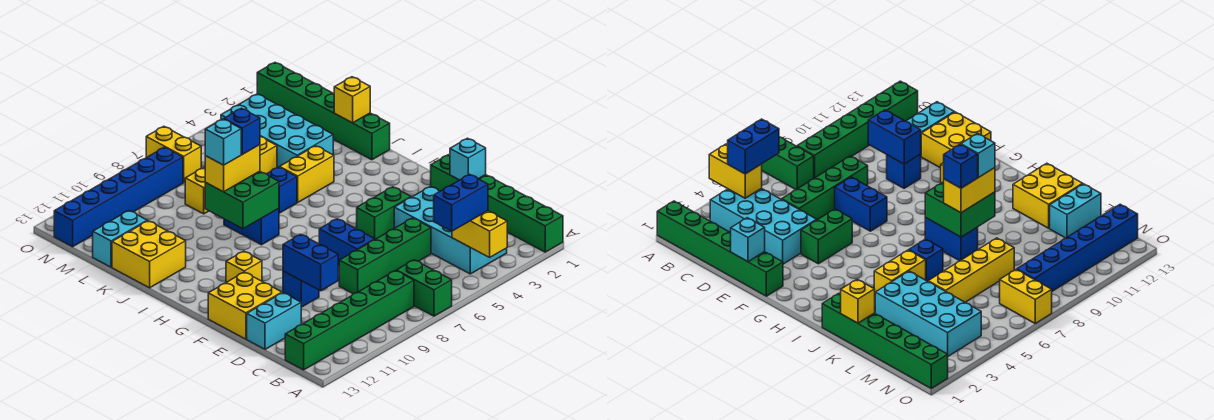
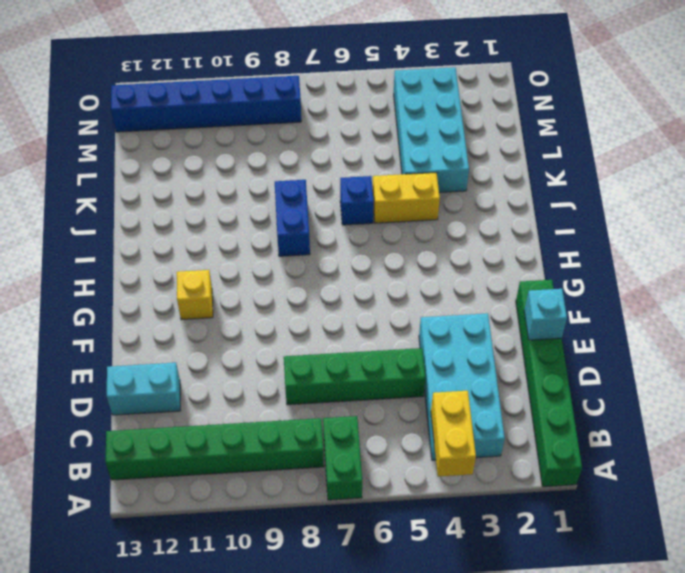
none -> blue 1x2 brick [319,219,375,265]
none -> blue 1x1 brick [283,271,319,307]
none -> yellow 2x2 brick [208,272,282,339]
none -> green 1x2 brick [357,187,411,239]

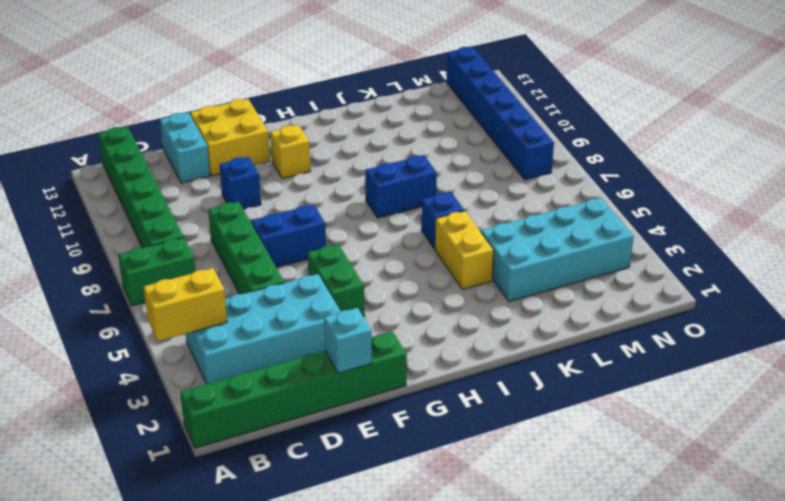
none -> green 1x6 brick [257,63,390,160]
none -> yellow 2x2 brick [112,221,186,288]
none -> yellow 1x4 brick [185,137,277,214]
none -> cyan 1x2 brick [93,211,147,267]

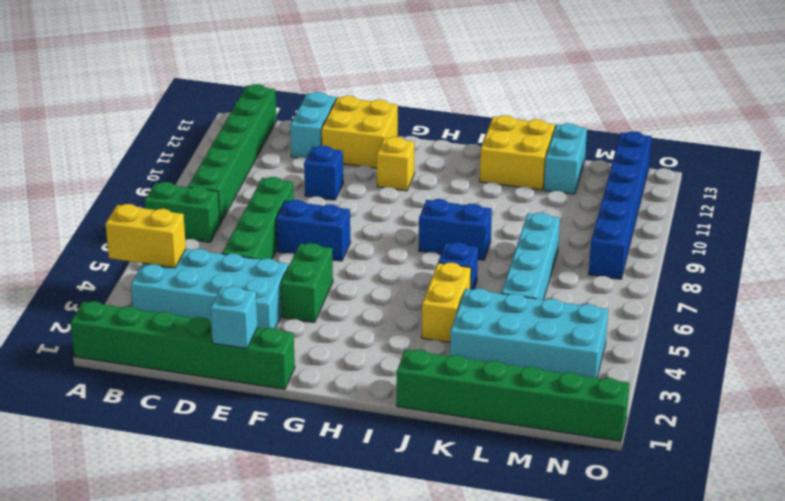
cyan 1x4 brick [501,213,560,300] -> yellow 1x4 brick [185,137,277,214]
none -> yellow 1x2 brick [146,126,201,183]
none -> blue 1x2 brick [283,234,338,291]
none -> green 2x2 brick [205,171,279,229]
none -> yellow 1x1 brick [334,77,370,123]

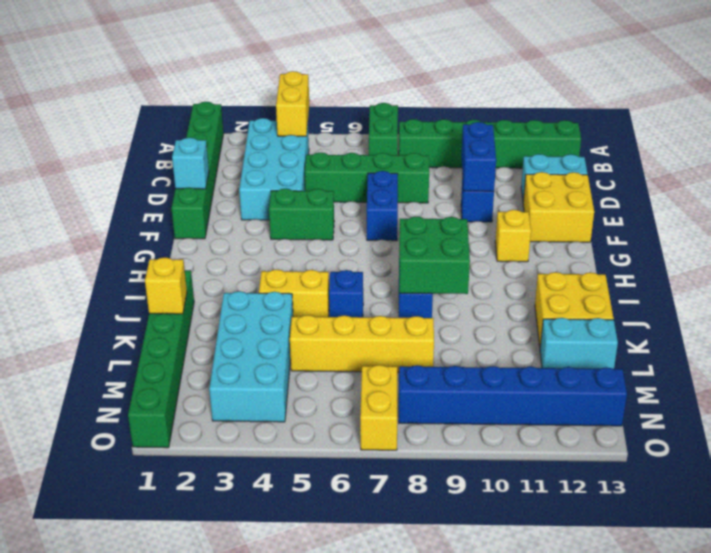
none -> blue 1x2 brick [434,174,488,231]
none -> yellow 1x2 brick [205,145,260,192]
none -> blue 1x1 brick [224,108,260,154]
none -> cyan 1x1 brick [205,119,241,165]

